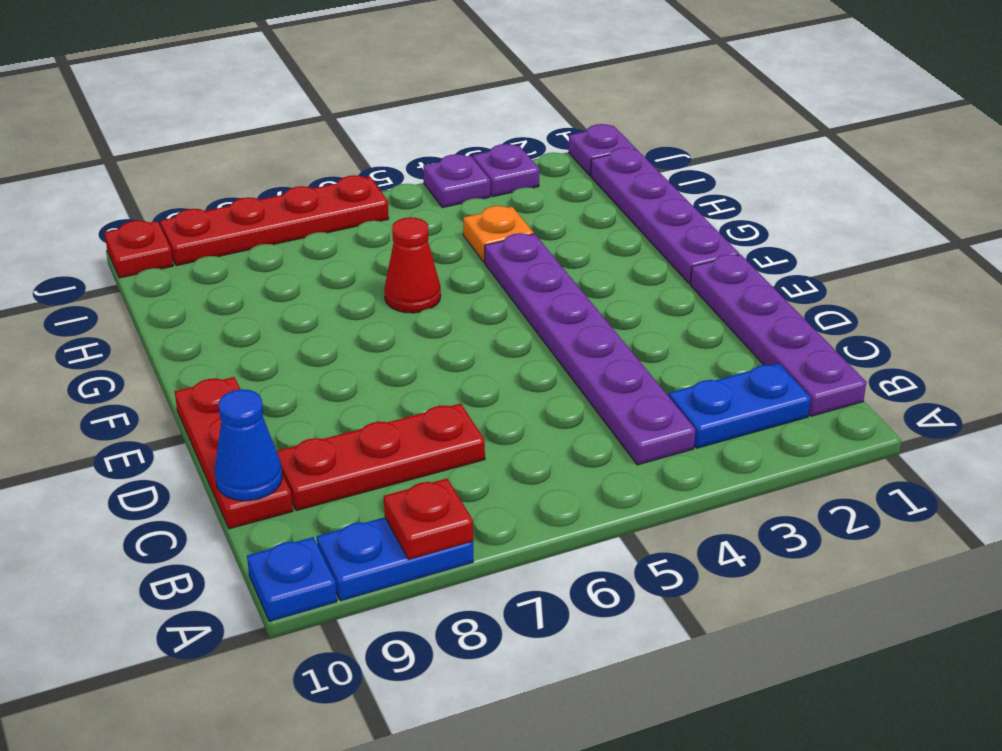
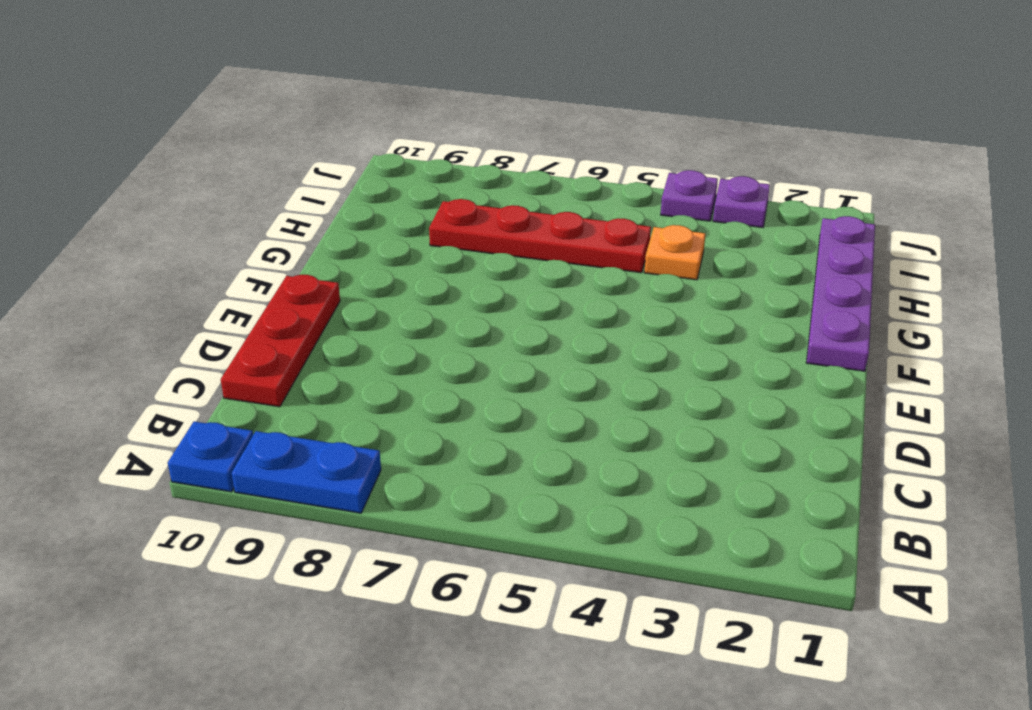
red 1x4 plate [429,199,651,273] -> red 1x4 plate moved to [160,175,389,266]
none -> purple 1x4 plate [690,254,867,416]
none -> blue 1x2 plate [669,364,811,448]
none -> purple 1x6 plate [485,233,695,465]

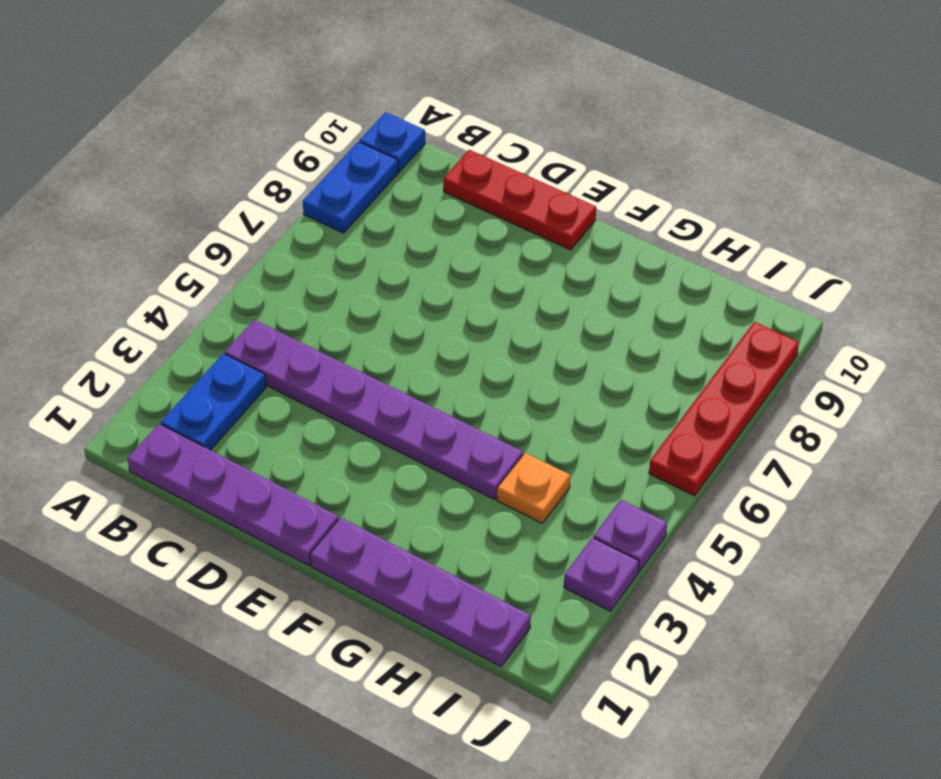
none -> red 1x3 plate [277,403,485,511]
none -> red 1x1 cone [384,217,441,313]
none -> purple 1x1 plate [569,124,636,175]

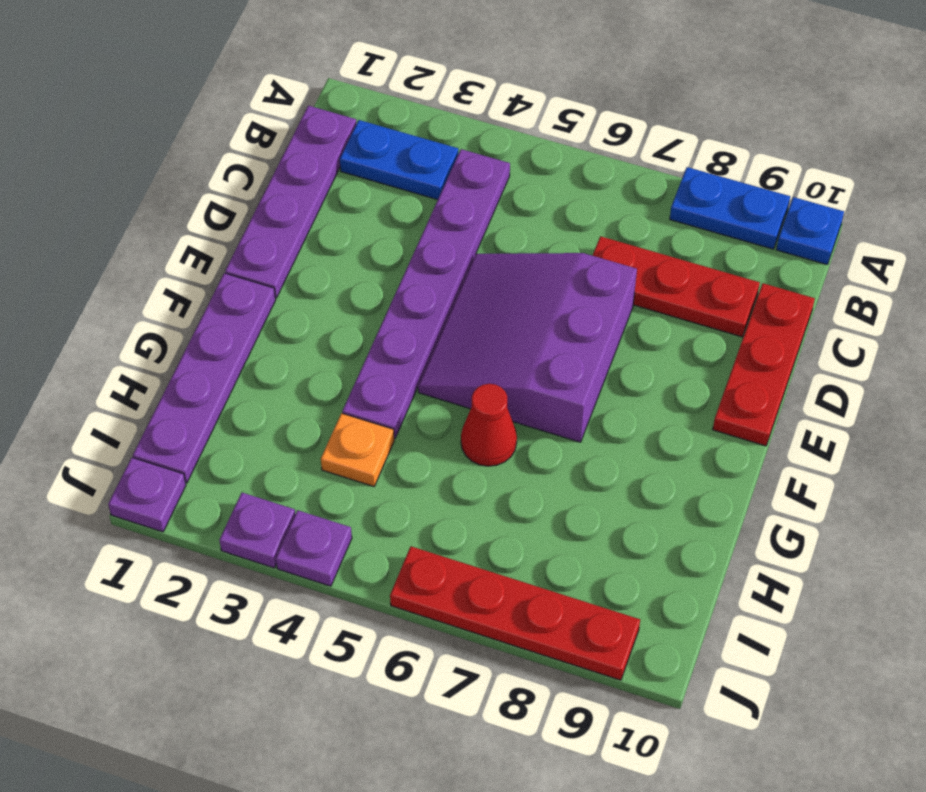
purple 3x3 slope [418,253,637,442] -> none
none -> red 1x1 plate [104,220,173,278]
none -> red 1x1 plate [384,479,473,560]
none -> blue 1x1 cone [215,389,282,501]

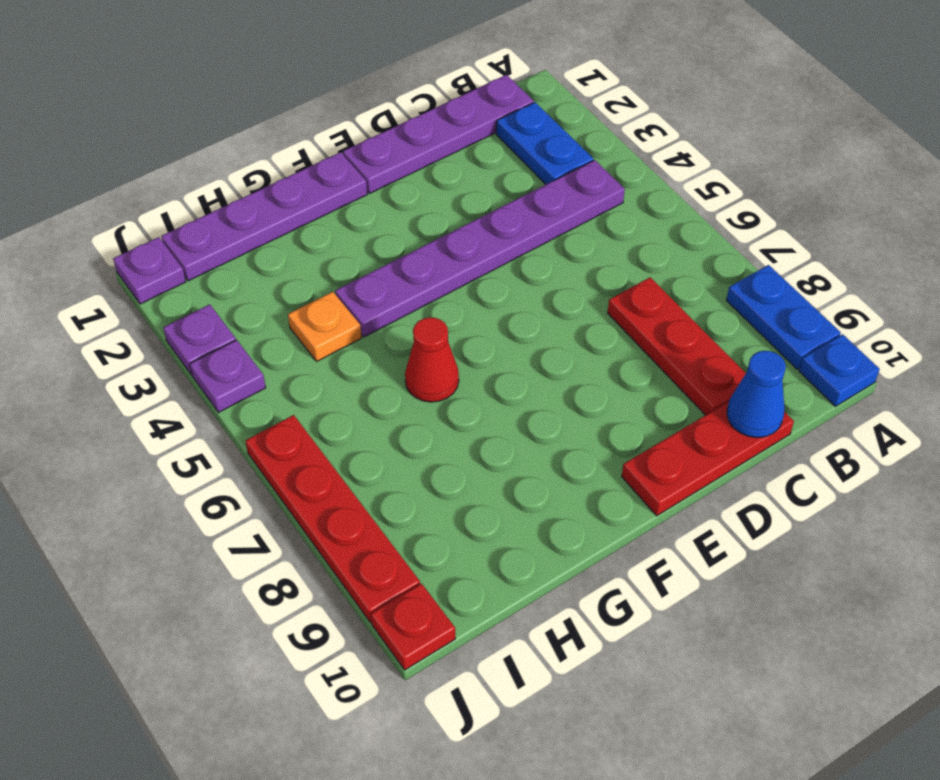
none -> red 1x1 plate [384,479,473,560]

